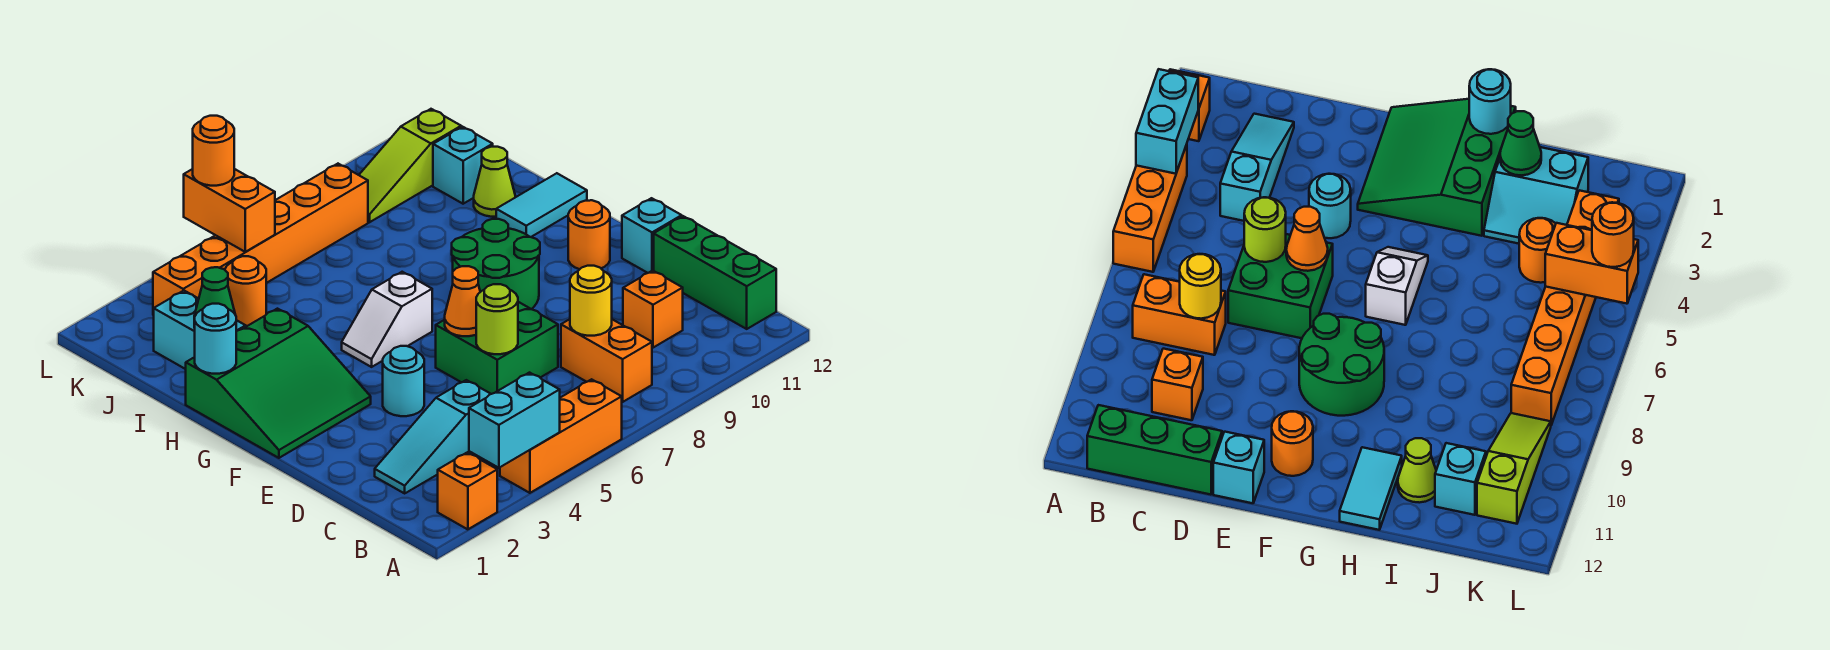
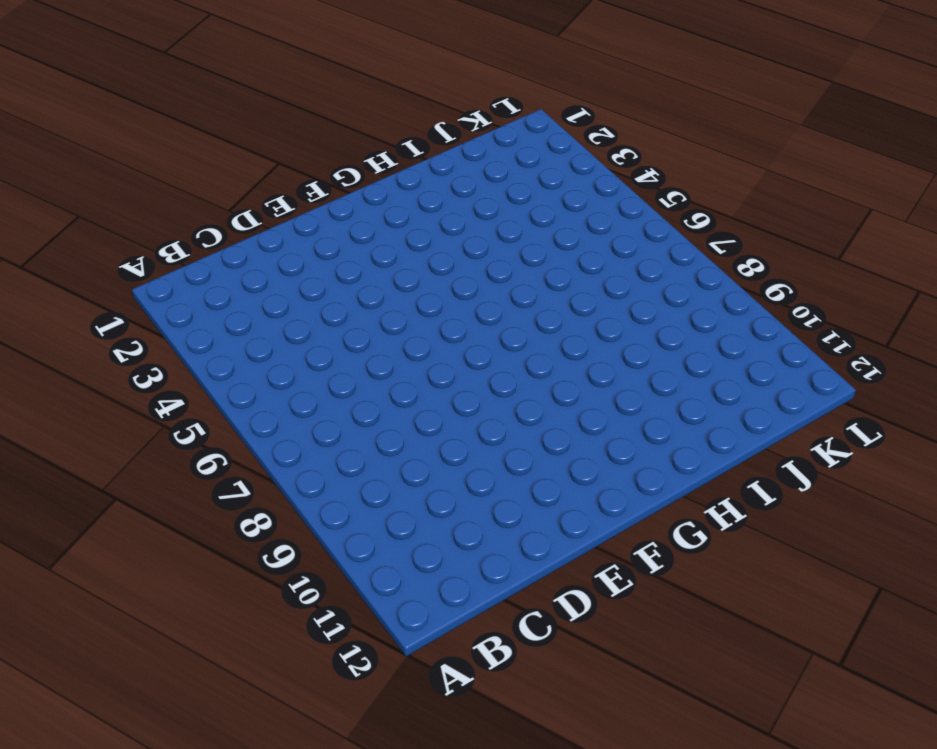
none -> orange 1x1 brick [438,452,497,529]
none -> orange 1x3 brick [500,379,622,493]
none -> orange 1x2 brick [561,319,652,402]

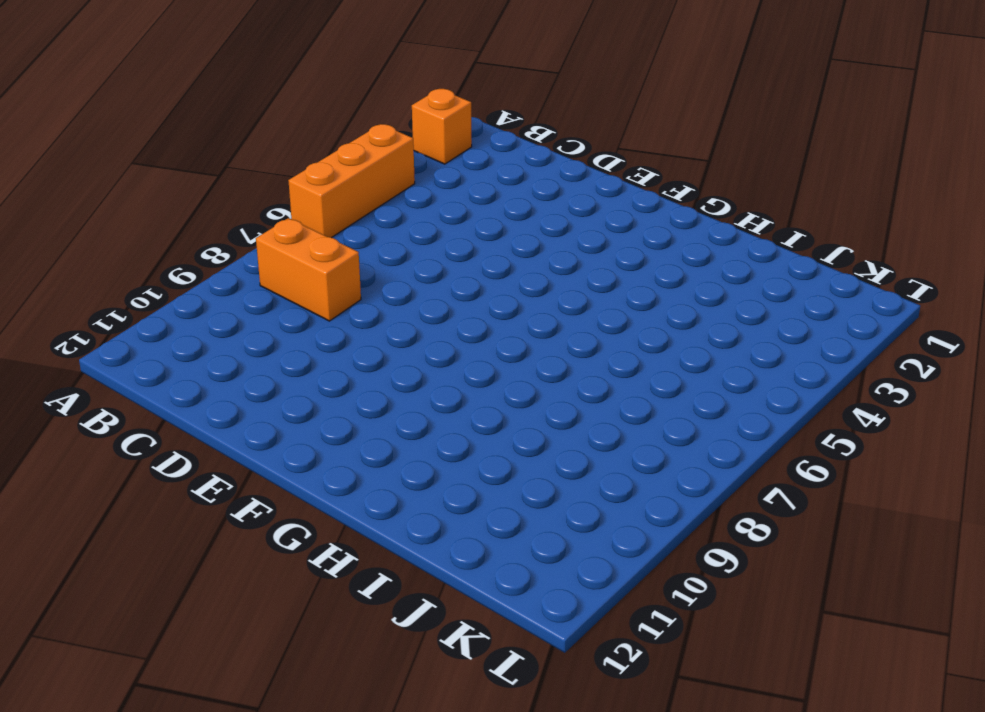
none -> green 1x3 brick [654,216,776,329]
none -> cyan 1x3 slope [375,380,490,493]
none -> orange 1x1 brick [623,271,683,348]

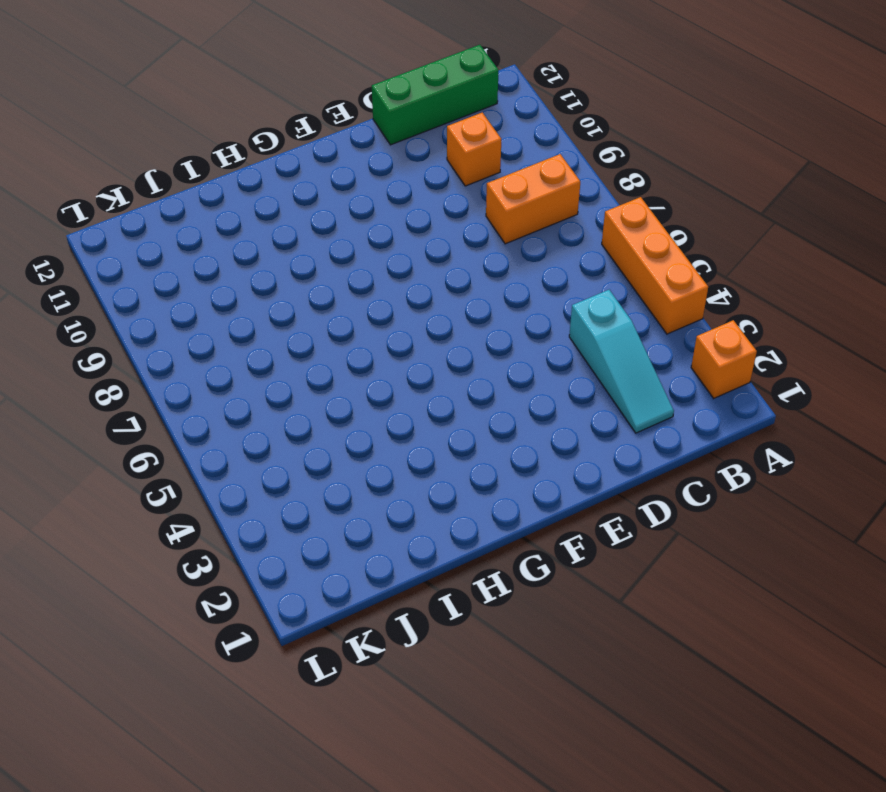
none -> green 2x2 brick [436,302,558,394]
none -> cyan 1x1 round brick [383,346,424,416]
none -> cyan 1x1 brick [622,198,682,273]

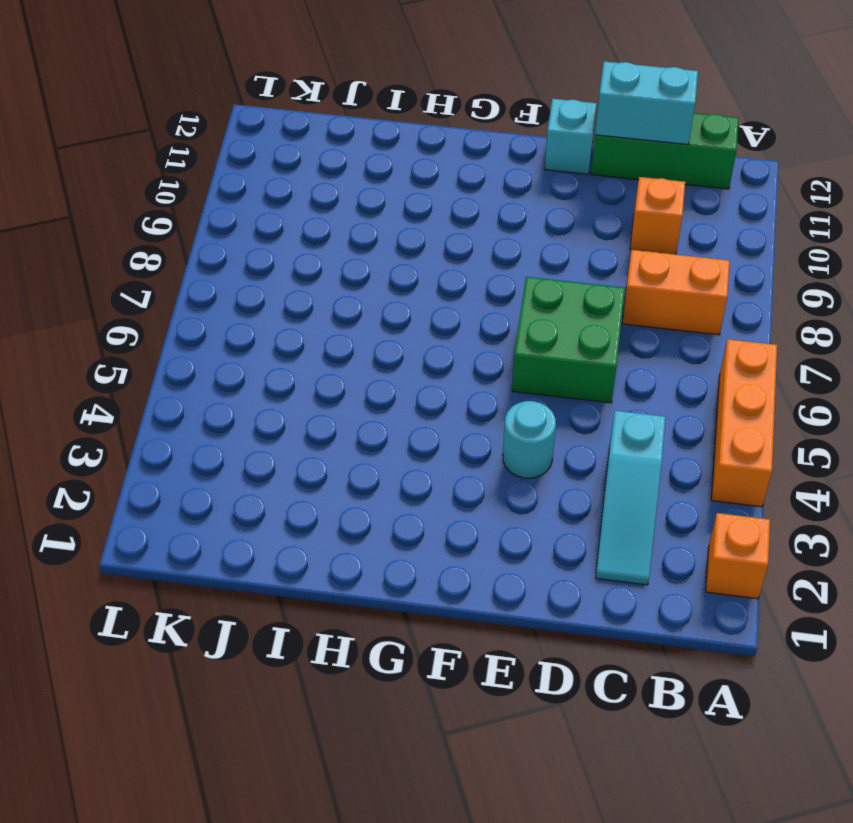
cyan 1x2 brick [595,61,698,144] -> cyan 1x2 brick turned to [469,373,560,468]
none -> green 3x3 slope [186,309,371,458]
none -> green 2x2 round brick [452,219,540,309]
none -> orange 1x1 round brick [568,200,610,269]

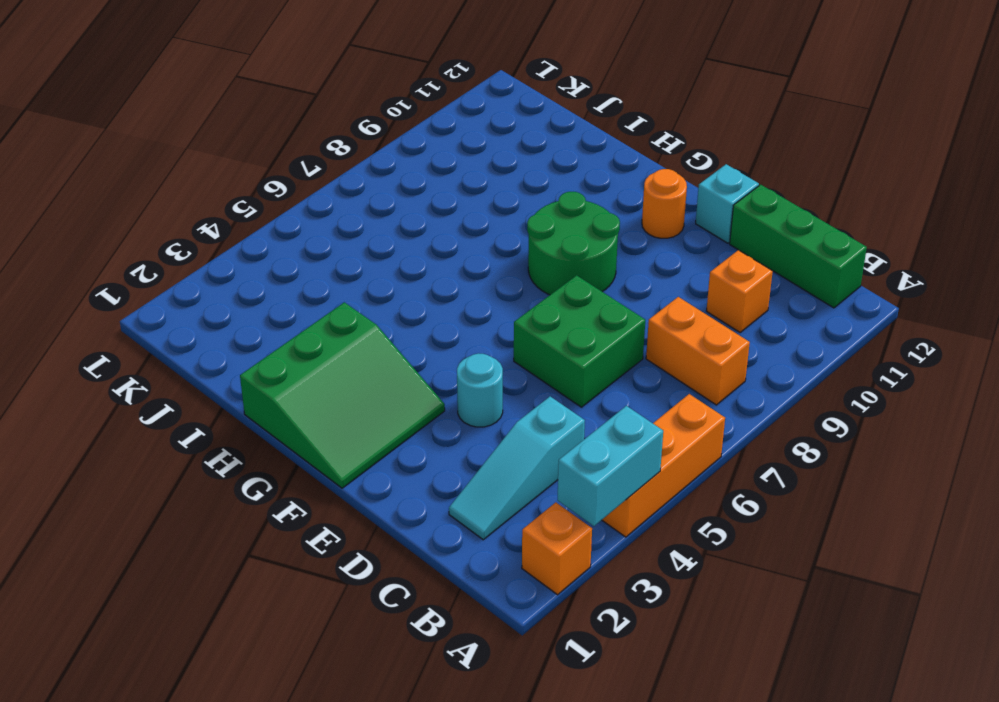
none -> white 1x2 slope [342,272,432,367]
none -> cyan 1x2 tile [496,173,587,237]
none -> cyan 2x2 slope [154,290,247,369]

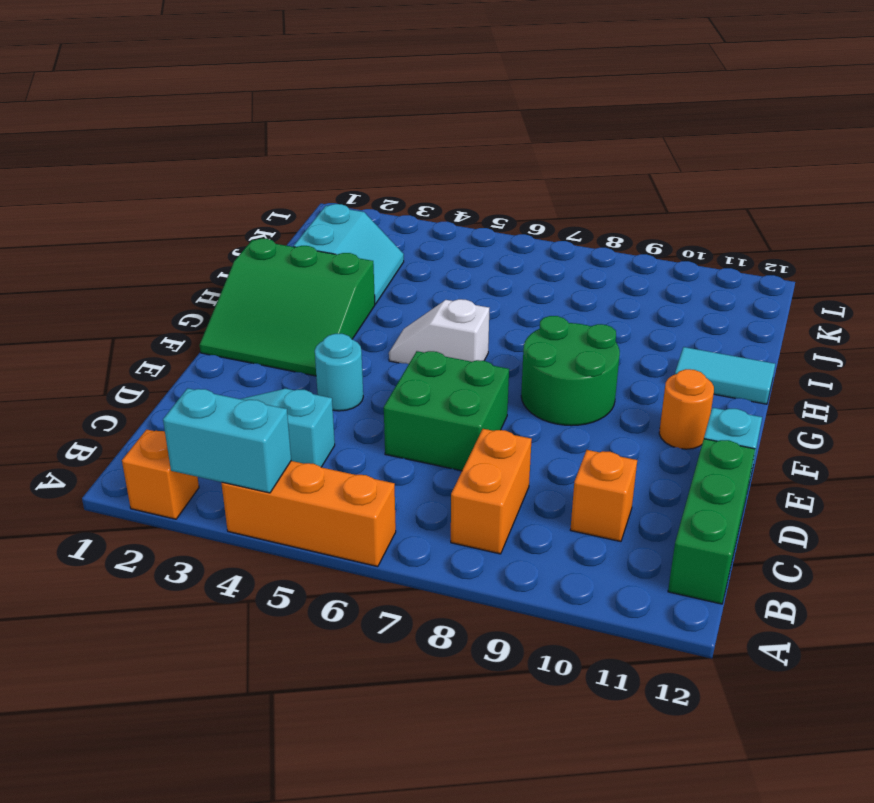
none -> lime 1x1 cone [474,147,515,217]
none -> orange 1x1 round brick [225,256,266,326]
none -> cyan 1x1 brick [433,127,493,204]

